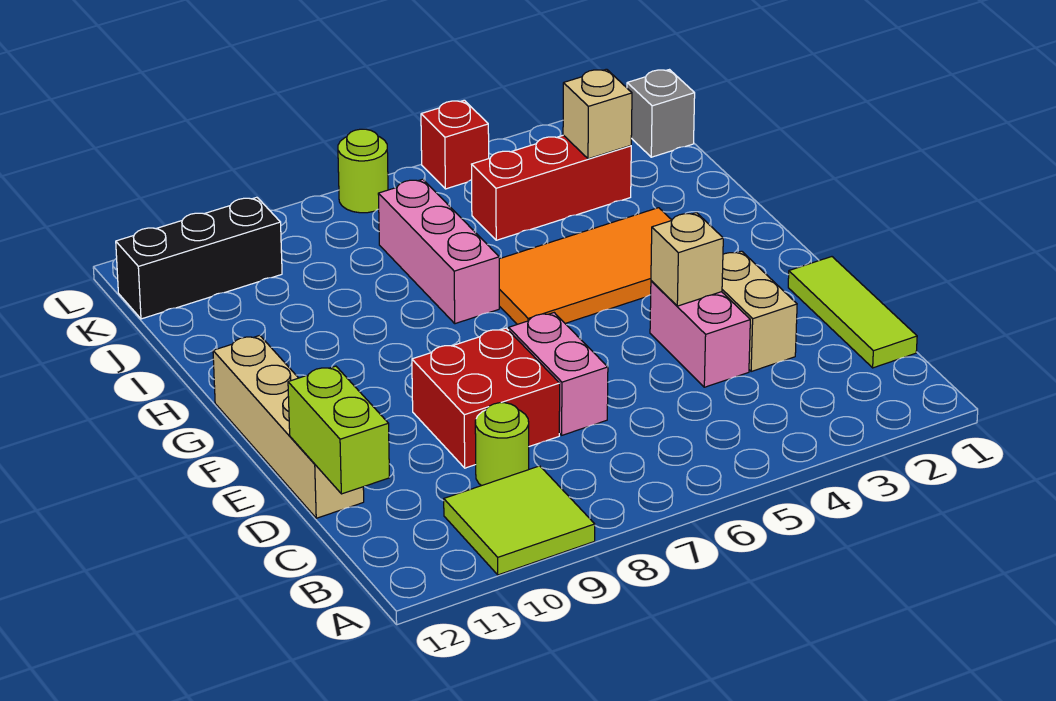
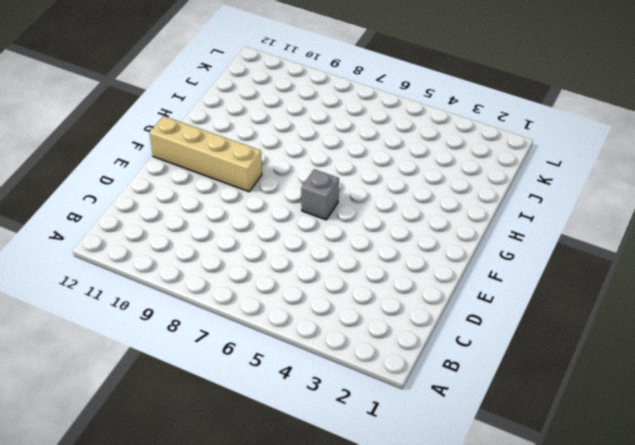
grey 1x1 brick [301,169,339,220] -> grey 1x1 brick moved to [627,70,695,157]
tan 1x4 brick [150,116,262,192] -> tan 1x4 brick turned to [213,335,364,518]
none -> lime 2x2 tile [444,466,595,575]
none -> lime 1x3 tile [788,257,917,368]
none -> lime 1x1 round brick [475,403,529,486]

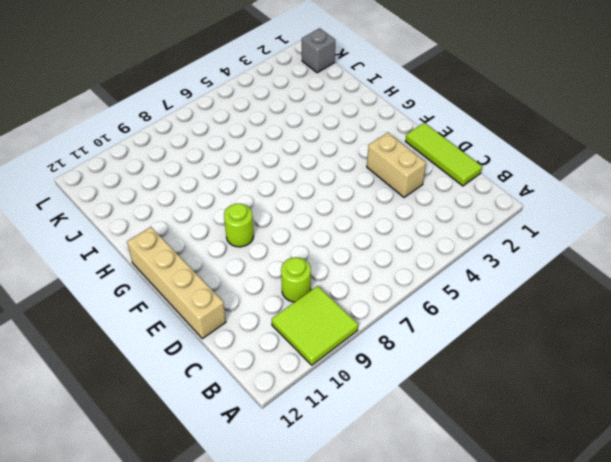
lime 1x1 round brick [224,204,254,247] -> lime 1x1 round brick moved to [338,129,388,213]
none -> pink 1x2 brick [650,281,750,387]
none -> pink 1x2 brick [509,313,608,435]
none -> red 2x2 brick [412,328,560,468]

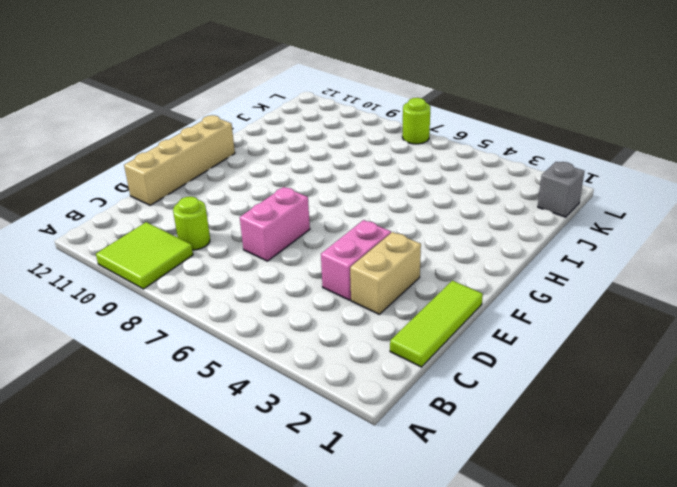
none -> red 2x2 brick [412,328,560,468]
none -> orange 2x4 tile [499,208,672,324]
none -> pink 1x3 brick [378,179,499,324]

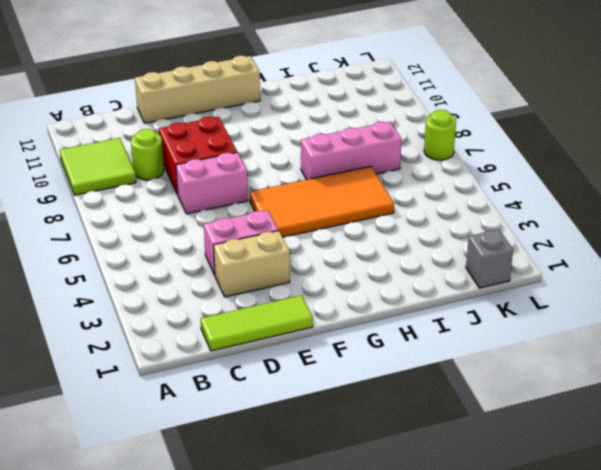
orange 2x4 tile [250,166,394,237] -> orange 2x4 tile turned to [499,208,672,324]
none -> red 1x3 brick [472,135,631,240]
none -> black 1x3 brick [116,197,282,319]
none -> red 1x1 brick [421,100,489,189]

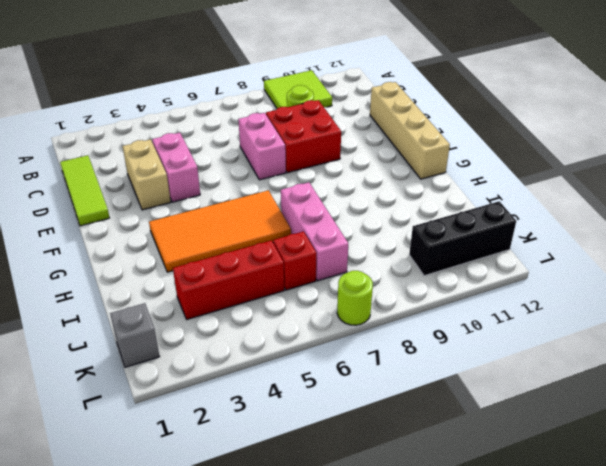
red 1x1 brick [273,231,316,290] -> red 1x1 brick moved to [421,100,489,189]
none -> lime 1x2 brick [288,366,389,494]
none -> tan 1x1 brick [651,213,723,306]
none -> tan 1x1 brick [563,69,632,159]

